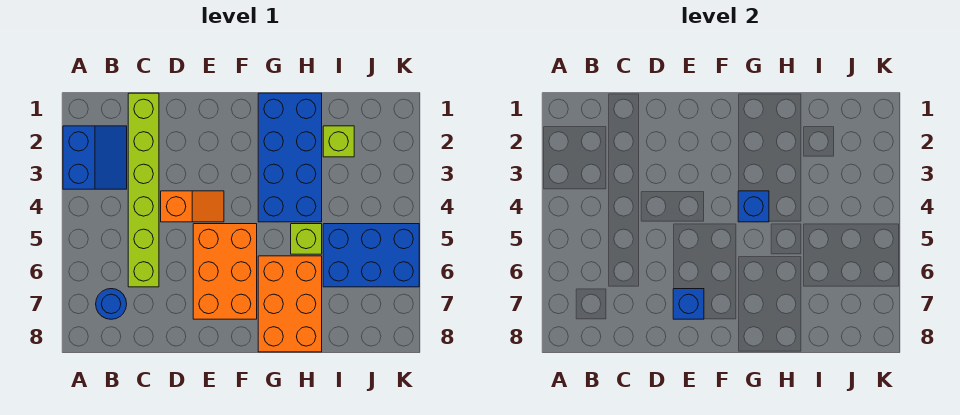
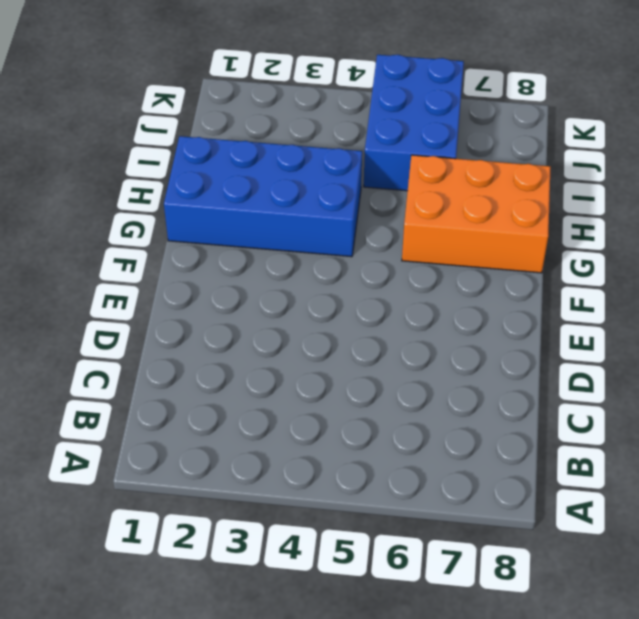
none -> blue 2x2 slope [63,126,127,189]
none -> blue 1x1 round brick [96,289,127,319]
none -> lime 1x6 brick [128,93,159,287]

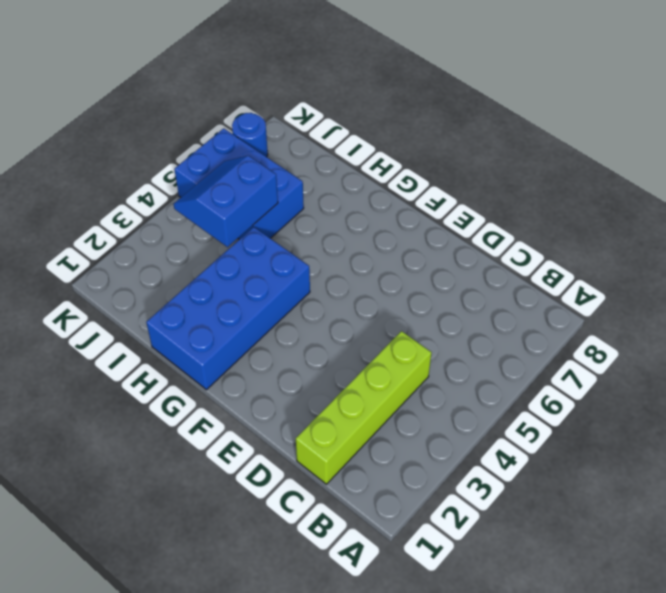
lime 1x4 brick [296,331,432,484] -> lime 1x6 brick [128,93,159,287]
blue 2x2 slope [174,156,278,247] -> blue 2x2 slope moved to [63,126,127,189]
blue 1x1 round brick [232,113,268,157] -> blue 1x1 round brick moved to [96,289,127,319]
none -> orange 1x2 slope [161,191,224,222]
none -> orange 2x3 brick [193,224,257,319]
none -> orange 2x3 brick [258,256,322,352]

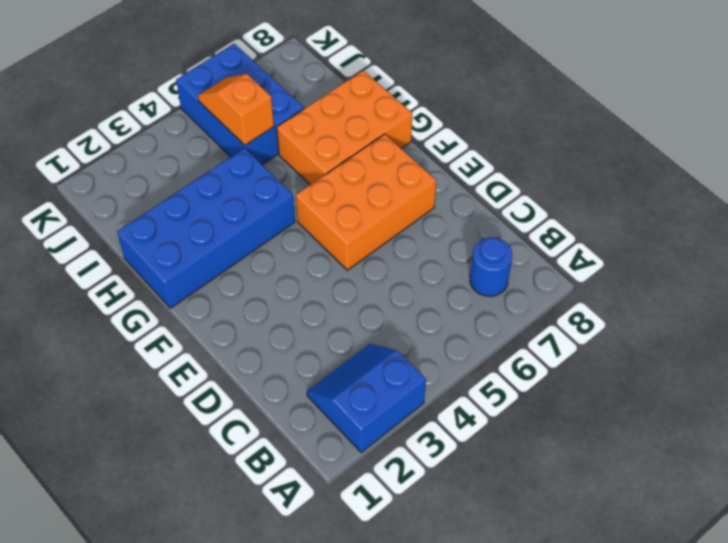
orange 1x2 slope [198,74,274,145] -> orange 1x2 slope moved to [161,191,224,222]
none -> lime 1x6 brick [128,93,159,287]
none -> lime 1x1 brick [291,224,322,254]
none -> lime 1x1 brick [323,126,354,157]

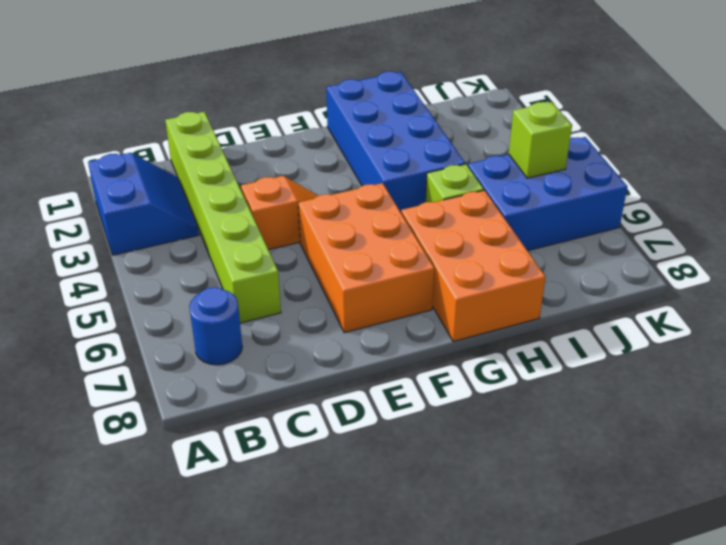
lime 1x1 brick [509,102,572,178] -> lime 1x1 brick moved to [323,126,354,157]
none -> blue 1x1 brick [673,289,704,319]
none -> blue 1x1 brick [738,191,769,222]

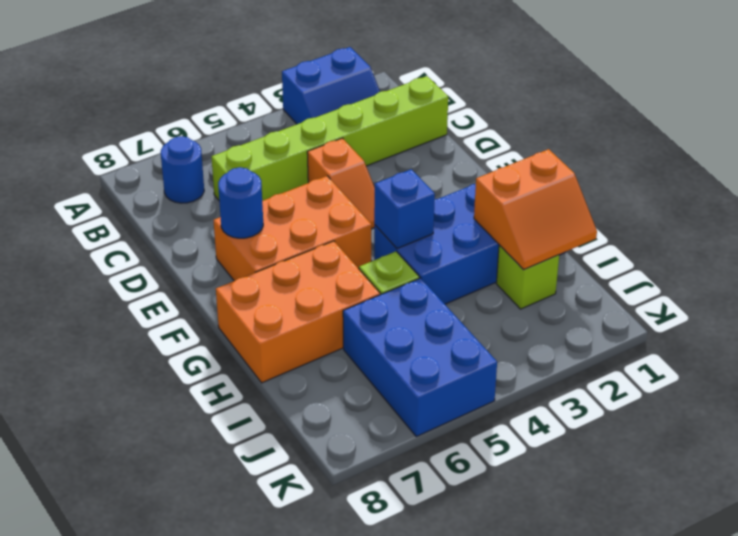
blue 1x1 round brick [218,167,263,238] -> blue 1x1 brick [673,289,704,319]
orange 2x2 slope [474,149,597,270] -> none

